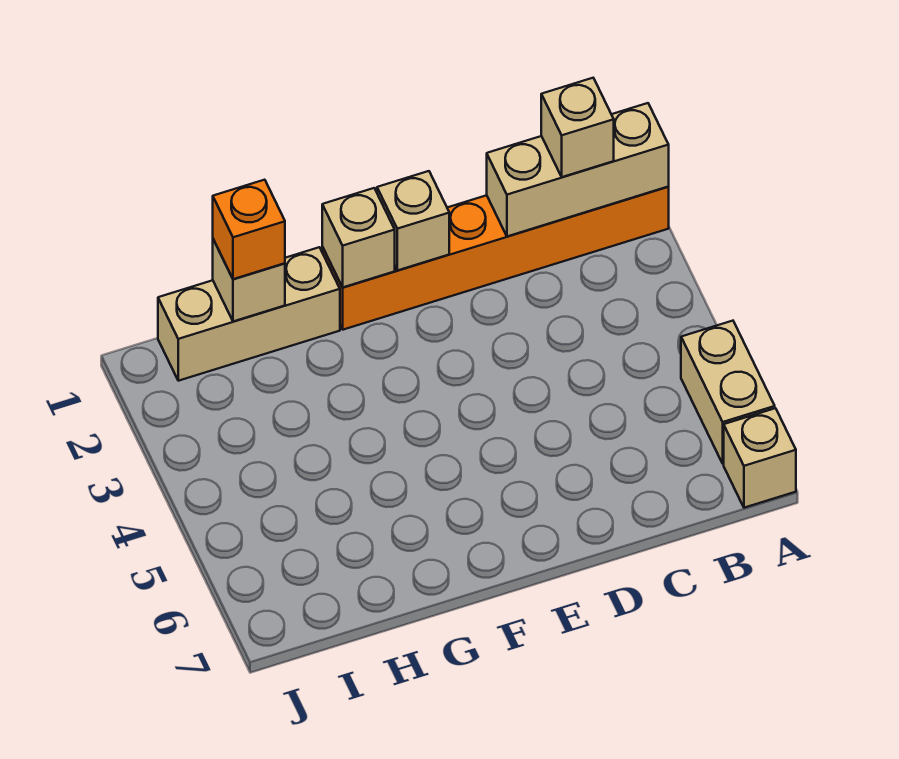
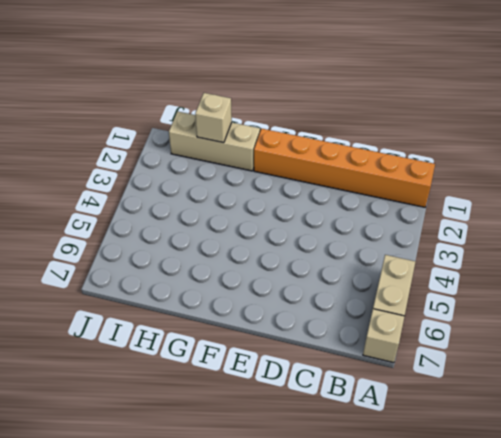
none -> tan 1x3 brick [487,103,669,236]
none -> tan 1x1 brick [377,171,449,270]

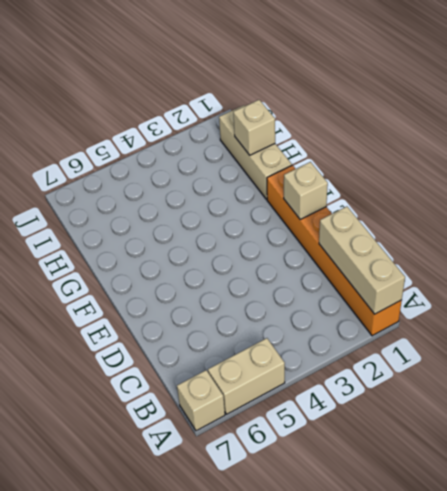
none -> tan 1x1 brick [322,188,395,287]
none -> tan 1x1 brick [541,78,614,177]

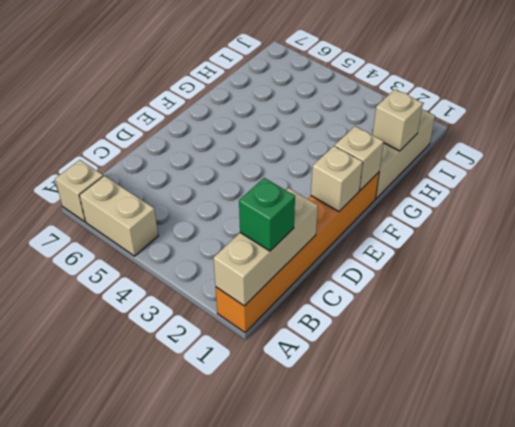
green 1x1 brick [239,178,295,251] -> tan 1x1 brick [541,78,614,177]
none -> orange 1x1 brick [213,180,285,279]

